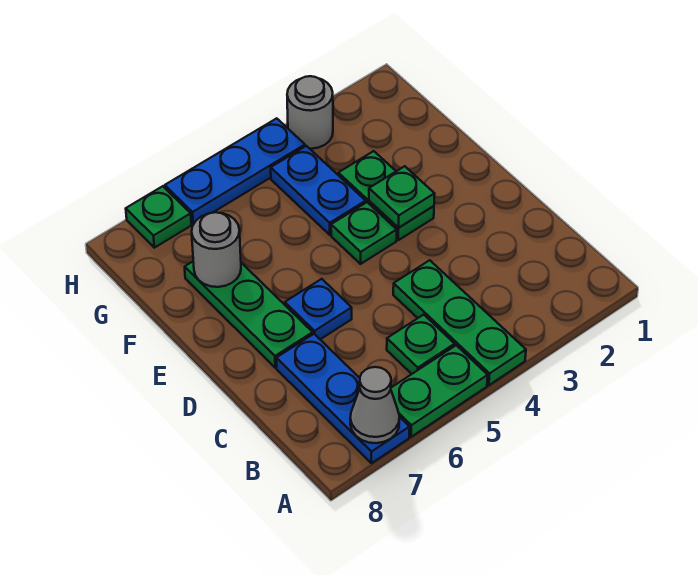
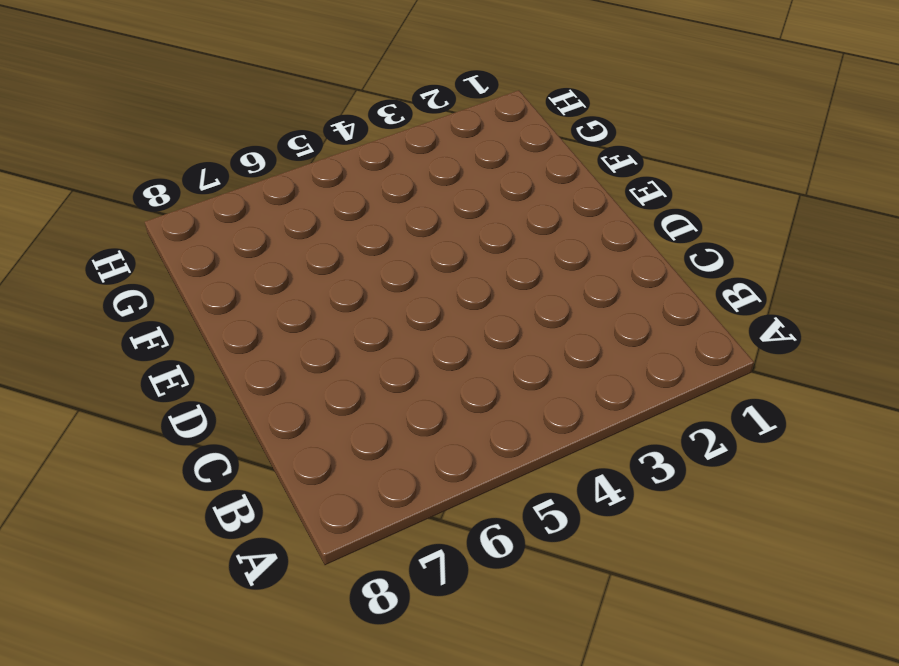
none -> green 1x3 plate [393,260,526,385]
none -> green 1x2 plate [391,345,488,437]
none -> blue 1x3 plate [276,334,409,463]

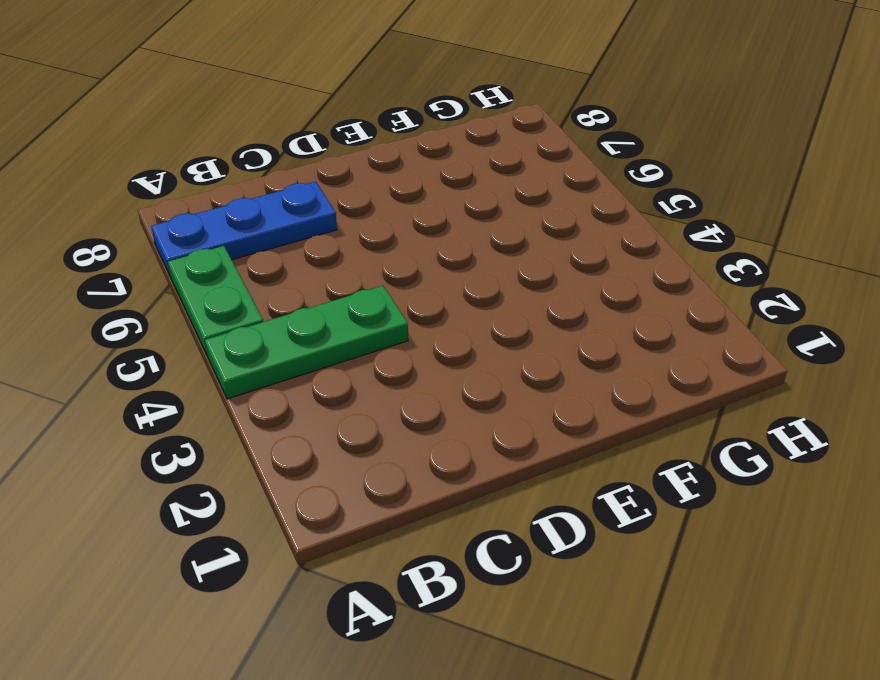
none -> green 1x1 plate [387,315,455,374]
none -> blue 1x1 plate [285,279,352,339]
none -> green 1x3 plate [185,262,313,368]

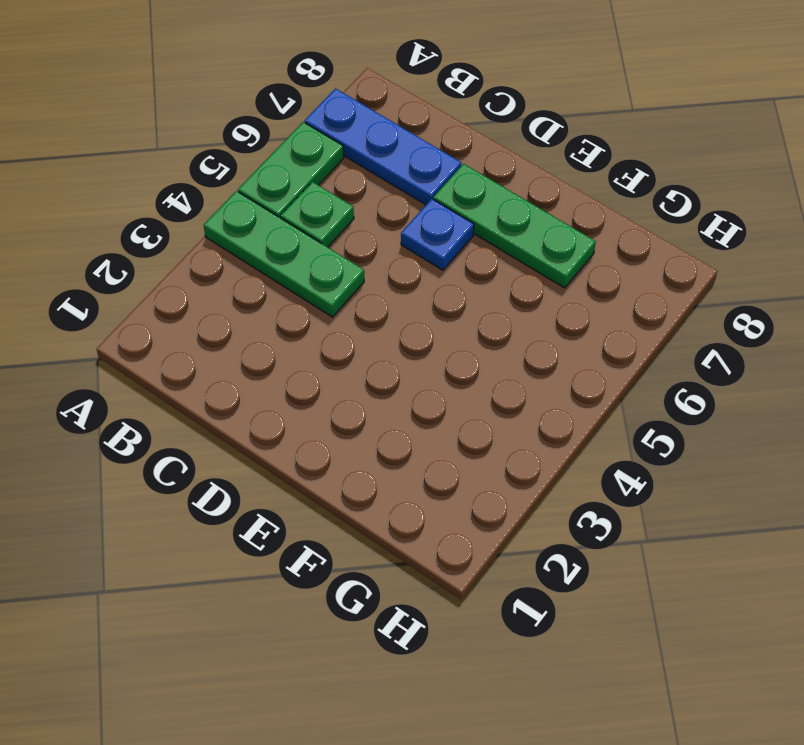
none -> green 1x2 plate [338,151,434,240]
none -> green 1x1 plate [331,202,397,264]
none -> blue 1x2 plate [271,146,366,235]

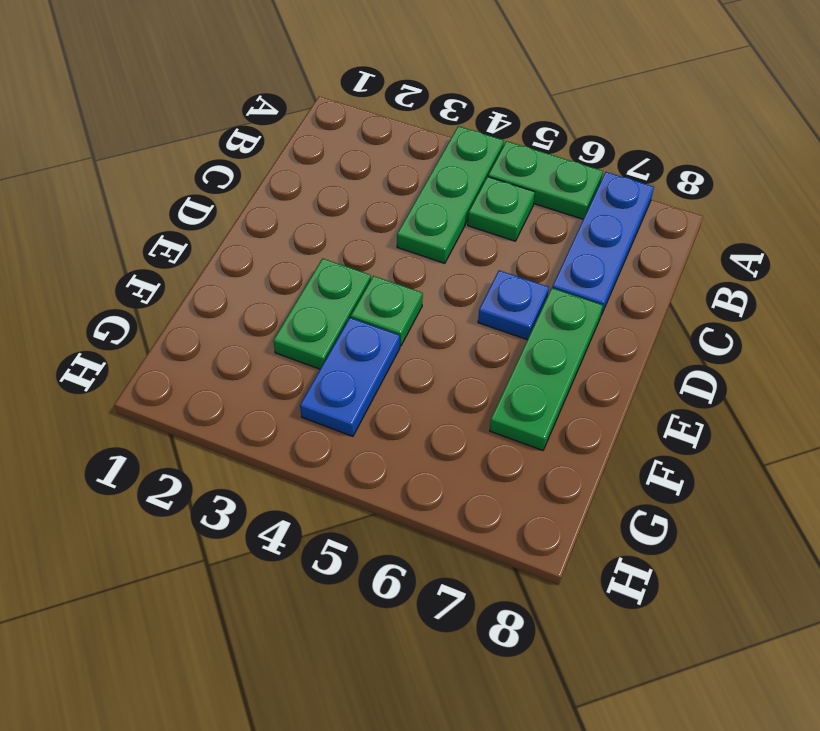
none -> grey 1x1 round brick [287,76,333,149]
none -> blue 1x3 plate [165,118,305,224]
none -> green 1x1 plate [126,186,191,248]

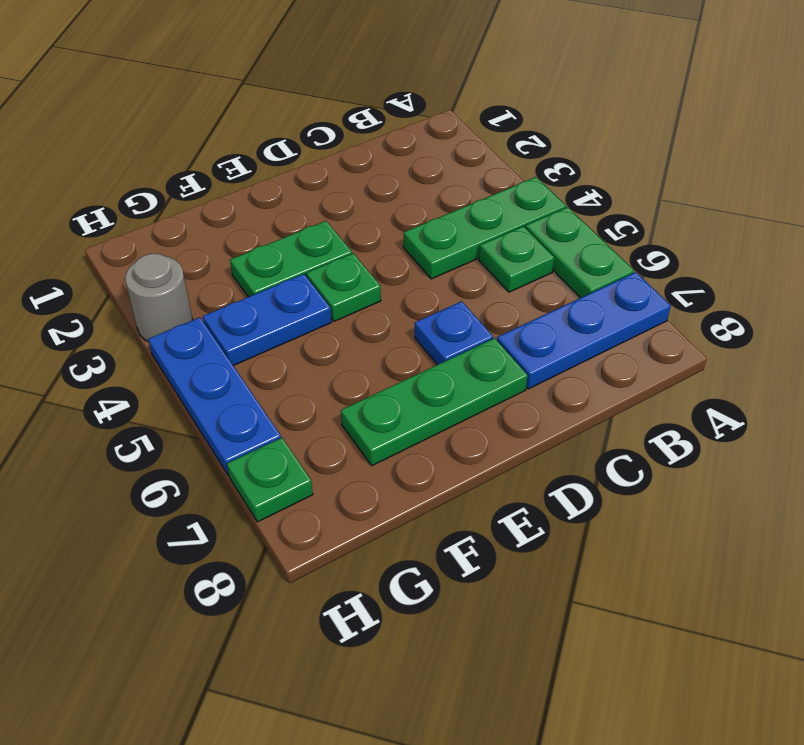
none -> grey 1x1 cone [350,367,400,443]
none -> green 1x1 plate [369,166,435,228]
none -> grey 1x1 round brick [192,212,241,287]

